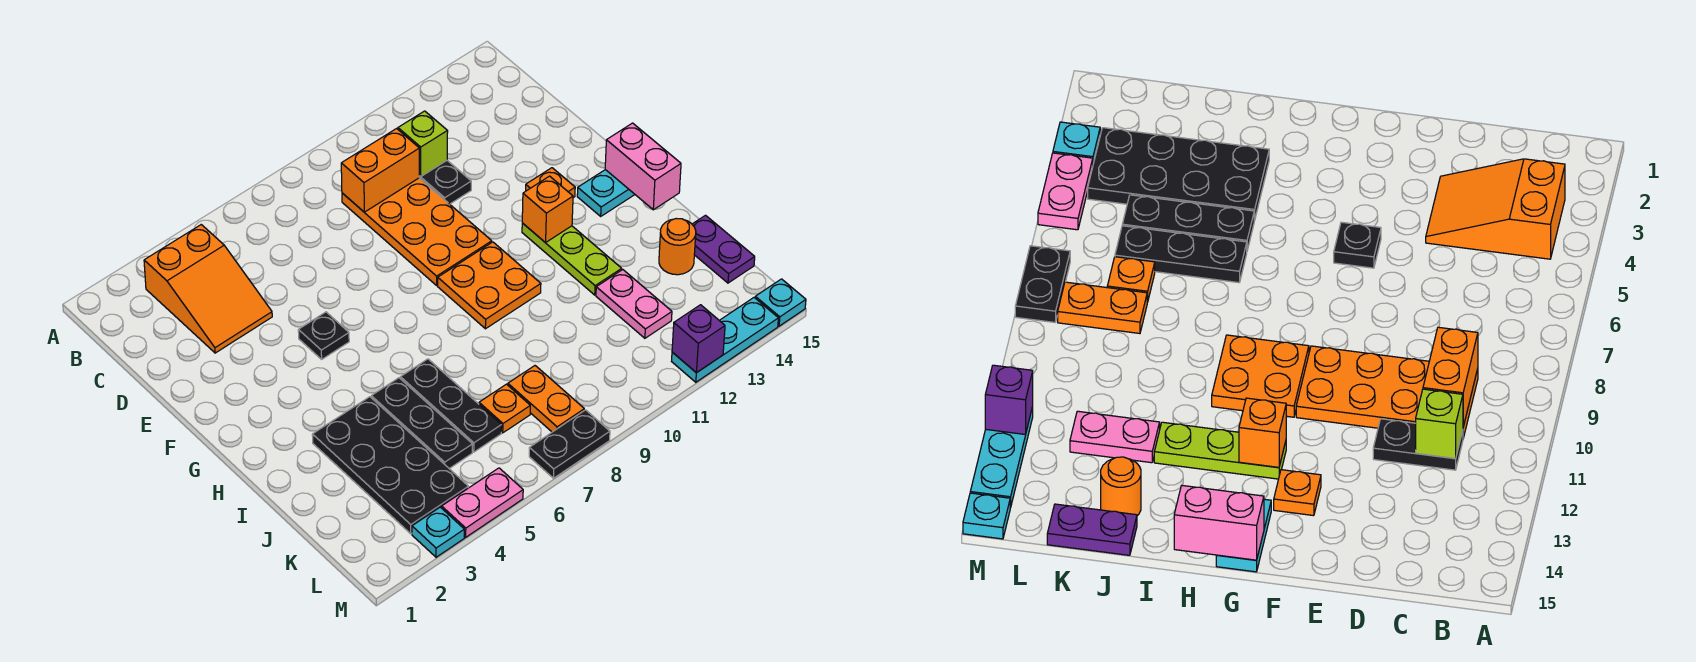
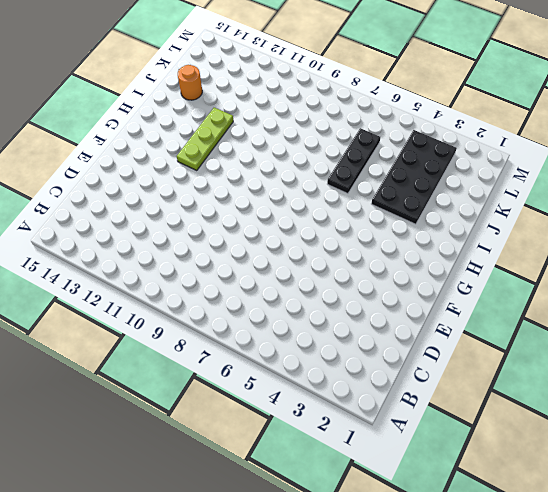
none -> orange 2x3 slope [144,225,272,353]
none -> orange 2x4 plate [342,178,492,285]
none -> black 1x2 plate [419,161,471,204]

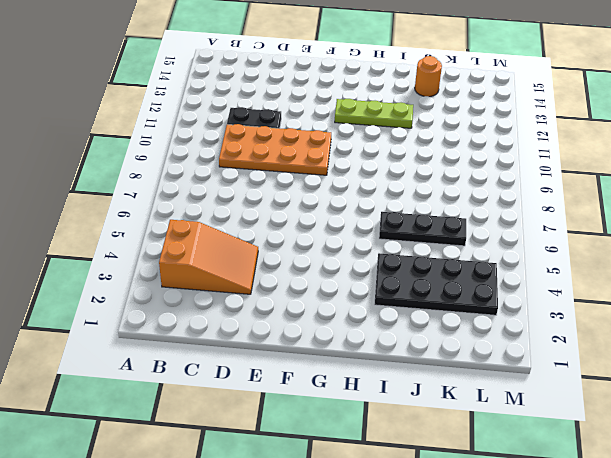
none -> black 1x1 plate [298,312,349,359]
none -> orange 1x1 plate [526,168,575,198]
none -> orange 2x2 plate [438,242,541,329]

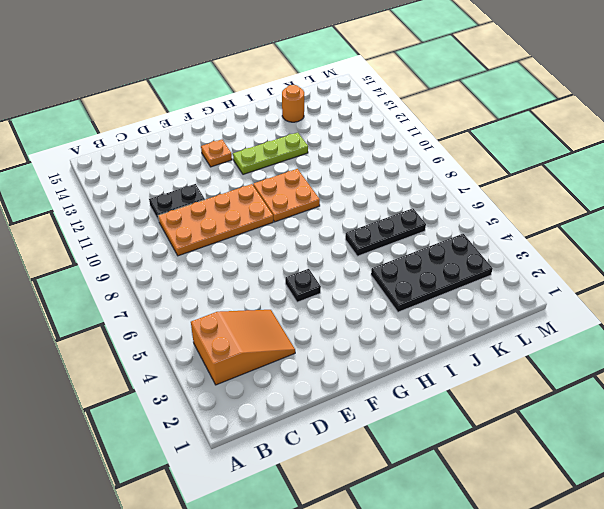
none -> cyan 1x2 plate [577,170,635,216]
none -> black 1x3 plate [371,378,473,469]
none -> pink 1x2 plate [596,270,672,338]

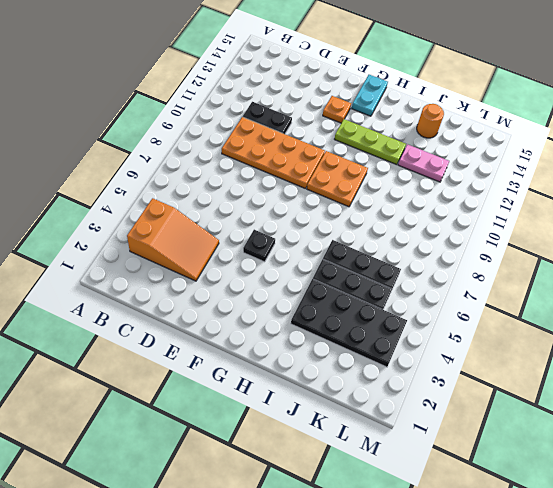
none -> purple 1x2 plate [692,215,755,283]
none -> orange 1x1 plate [479,384,530,433]
none -> orange 1x2 plate [508,366,584,432]

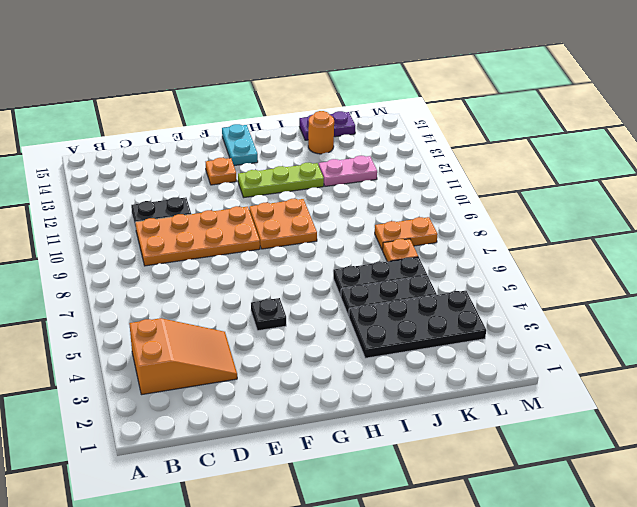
none -> cyan 1x1 plate [412,507,464,557]
none -> pink 1x2 plate [442,468,523,537]
none -> black 1x2 plate [529,410,610,478]

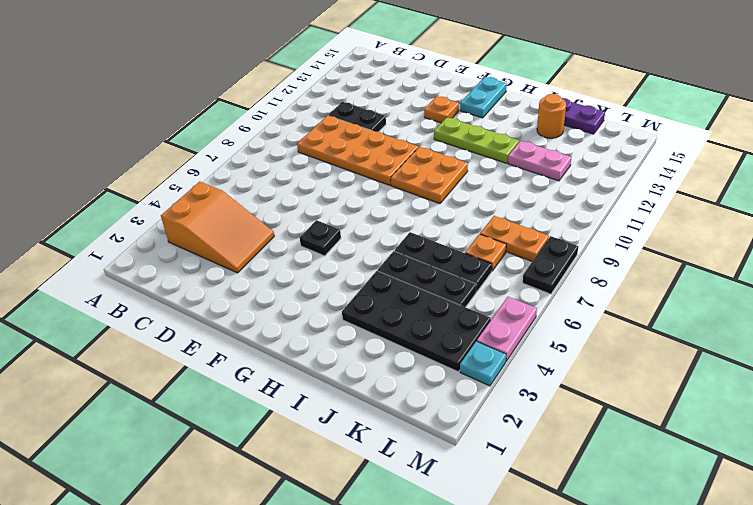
none -> cyan 1x3 plate [672,298,778,382]
none -> cyan 1x1 plate [755,279,806,326]
none -> orange 1x2 brick [341,129,419,212]

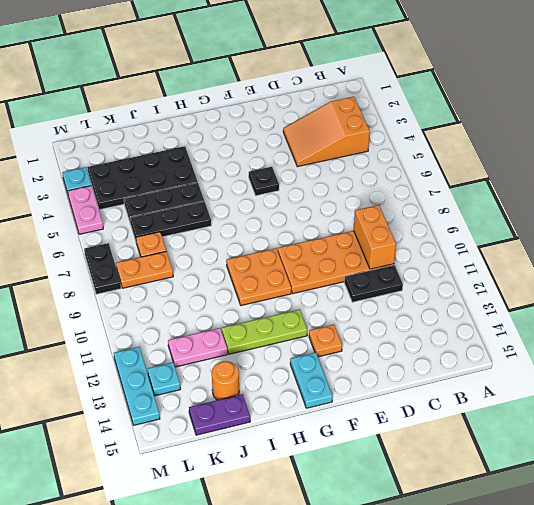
cyan 1x1 plate [148,362,180,396] -> cyan 1x1 plate moved to [755,279,806,326]
none -> lime 1x1 brick [398,111,448,177]
none -> orange 1x1 brick [522,176,573,243]
none -> pink 1x2 brick [605,123,681,210]

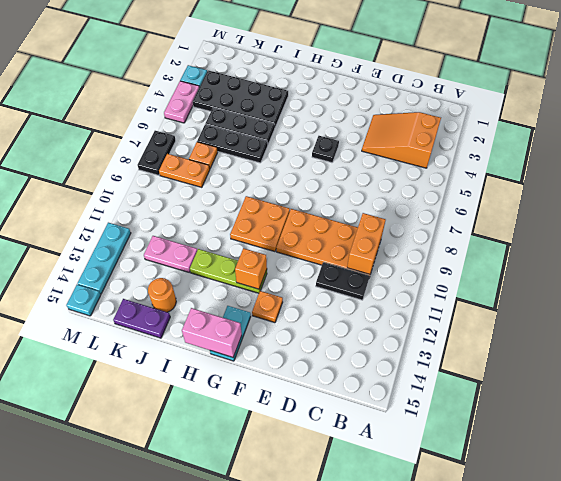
none -> lime 1x1 brick [398,111,448,177]
none -> purple 1x1 brick [672,305,725,373]

